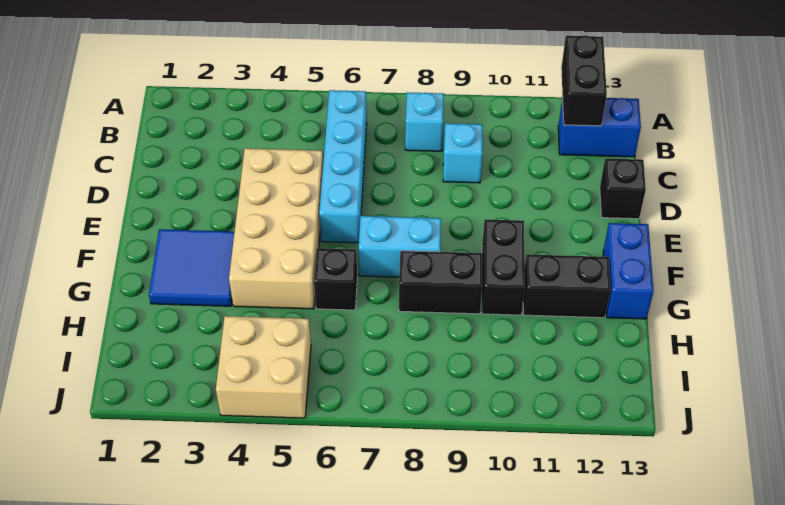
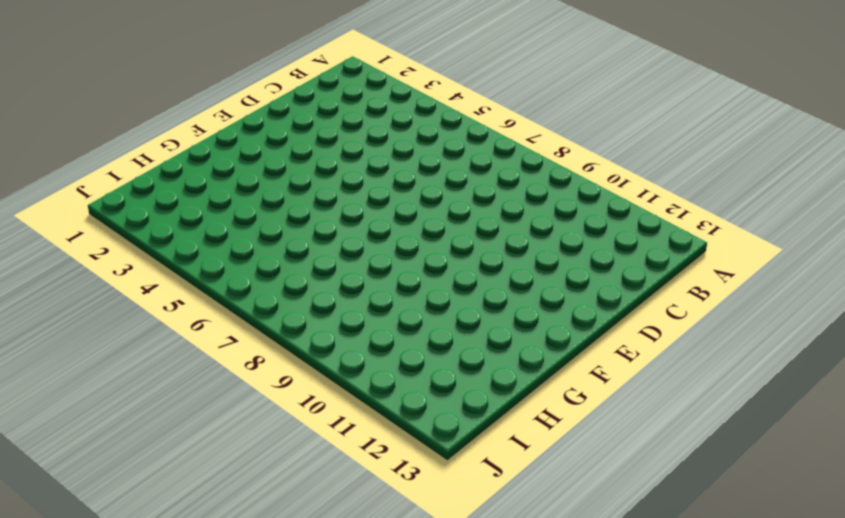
none -> cyan 1x4 brick [319,90,367,243]
none -> cyan 1x1 brick [405,92,444,151]
none -> blue 1x2 brick [558,97,641,157]

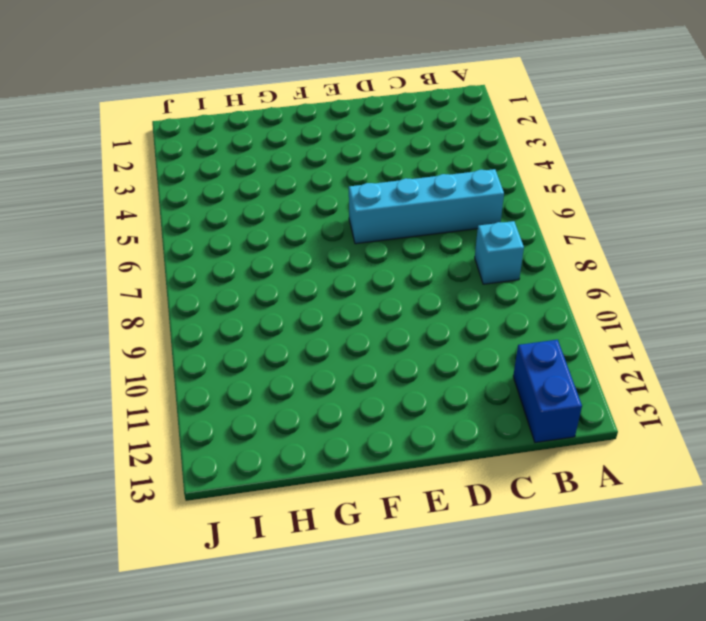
none -> cyan 1x1 brick [443,123,483,183]
none -> tan 2x4 brick [229,148,323,309]
none -> black 1x1 brick [600,158,646,219]

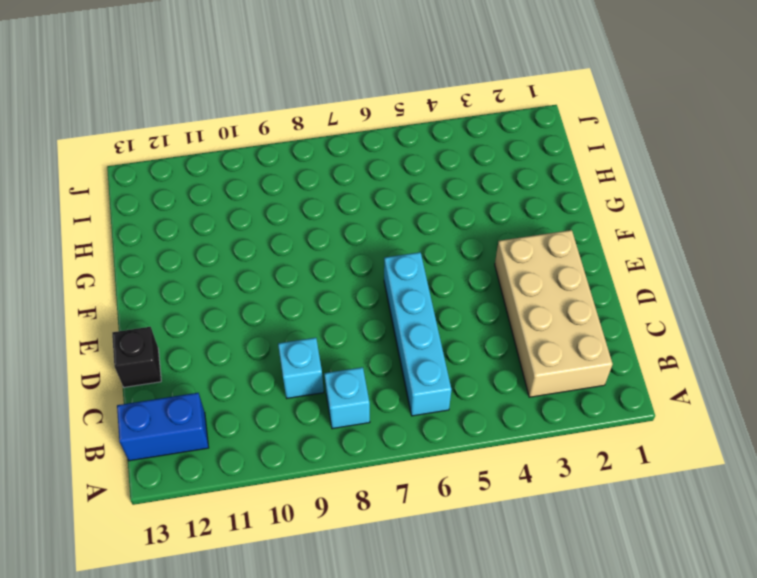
tan 2x4 brick [495,230,612,397] -> tan 2x4 brick moved to [229,148,323,309]
none -> blue 2x2 tile [149,229,234,306]
none -> cyan 1x2 brick [359,216,441,277]
none -> black 1x2 brick [482,219,525,315]

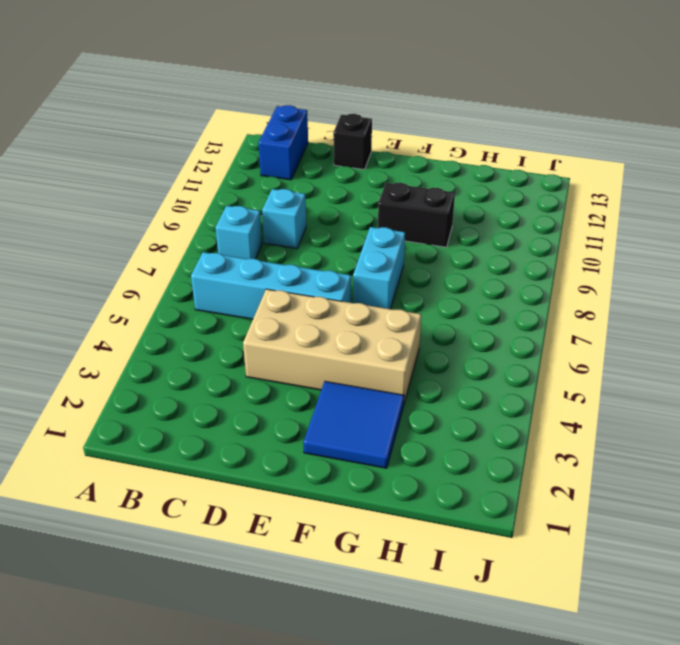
none -> blue 1x2 brick [603,223,653,319]
none -> black 1x1 brick [314,248,357,310]
none -> black 1x2 brick [399,251,482,314]

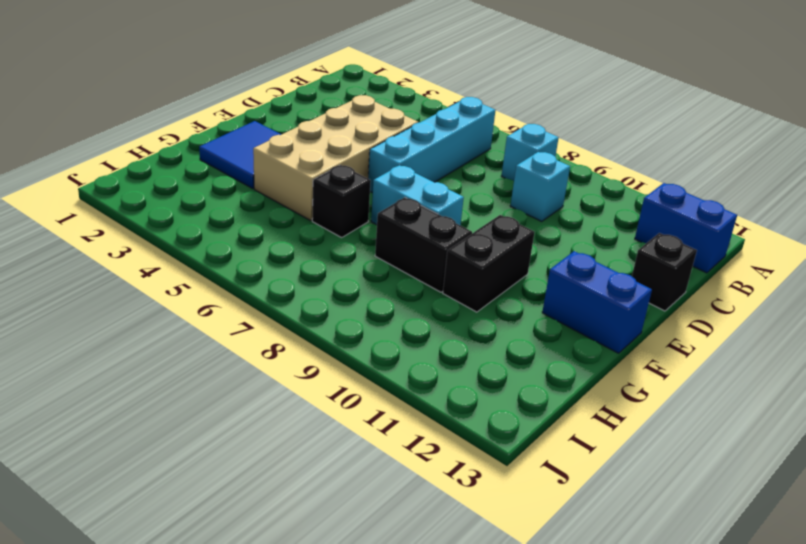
blue 1x2 brick [542,251,652,353] -> blue 1x2 brick turned to [603,223,653,319]
none -> black 1x2 brick [523,254,611,318]
none -> tan 2x2 brick [216,316,311,418]
none -> black 1x2 brick [561,35,607,126]

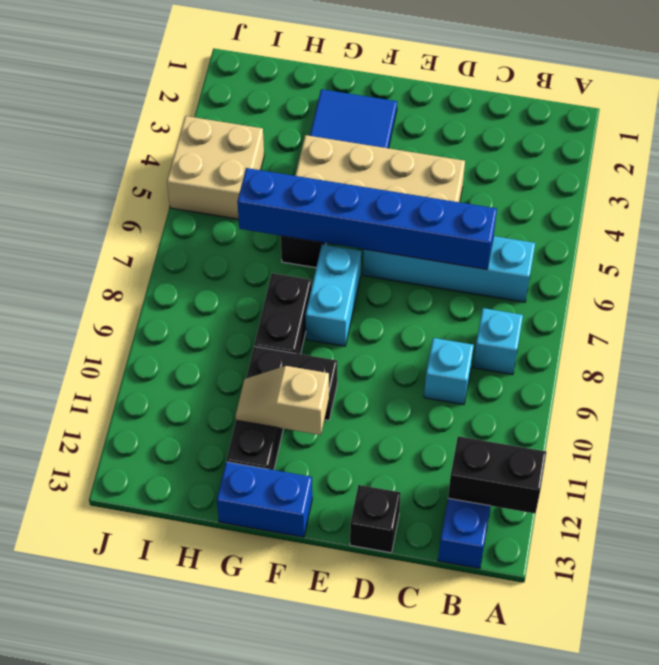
blue 1x6 brick [237,168,497,269] -> none
tan 1x2 slope [236,366,329,435] -> none

